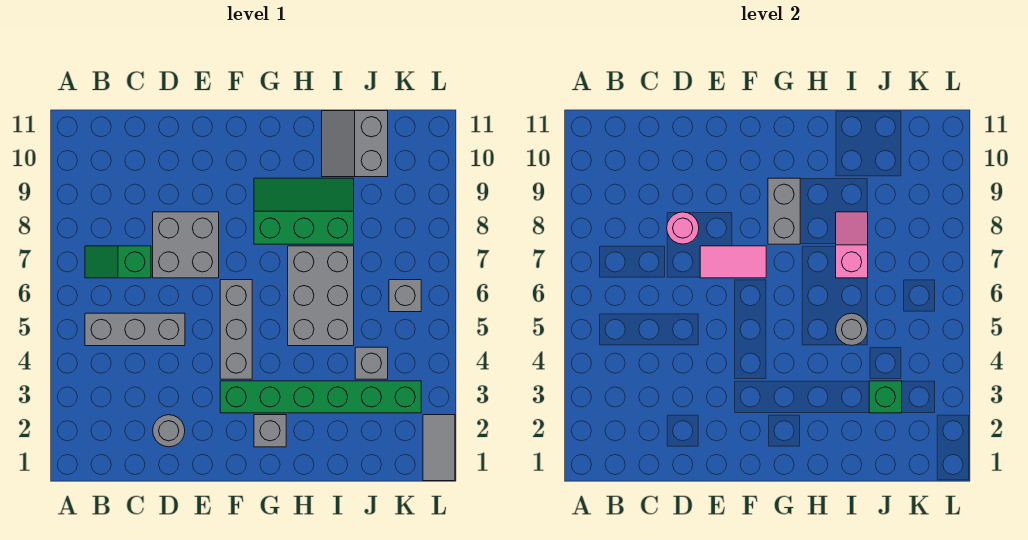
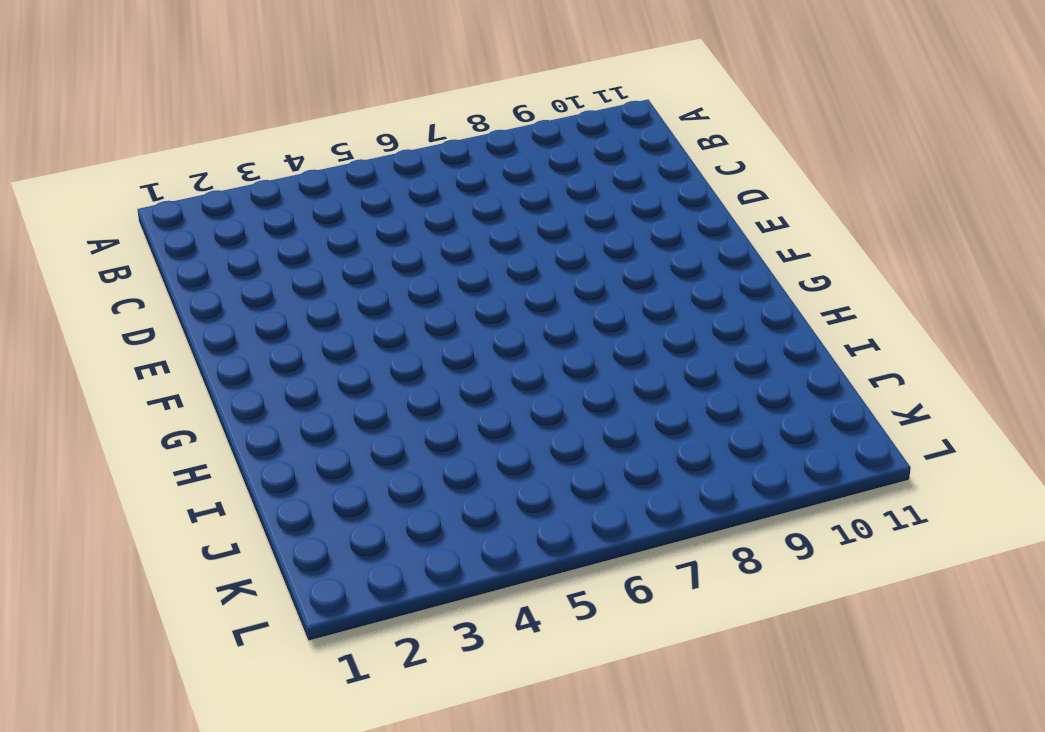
none -> grey 1x3 brick [85,313,185,346]
none -> green 1x2 slope [85,246,151,278]
none -> grey 1x1 round brick [153,415,185,447]

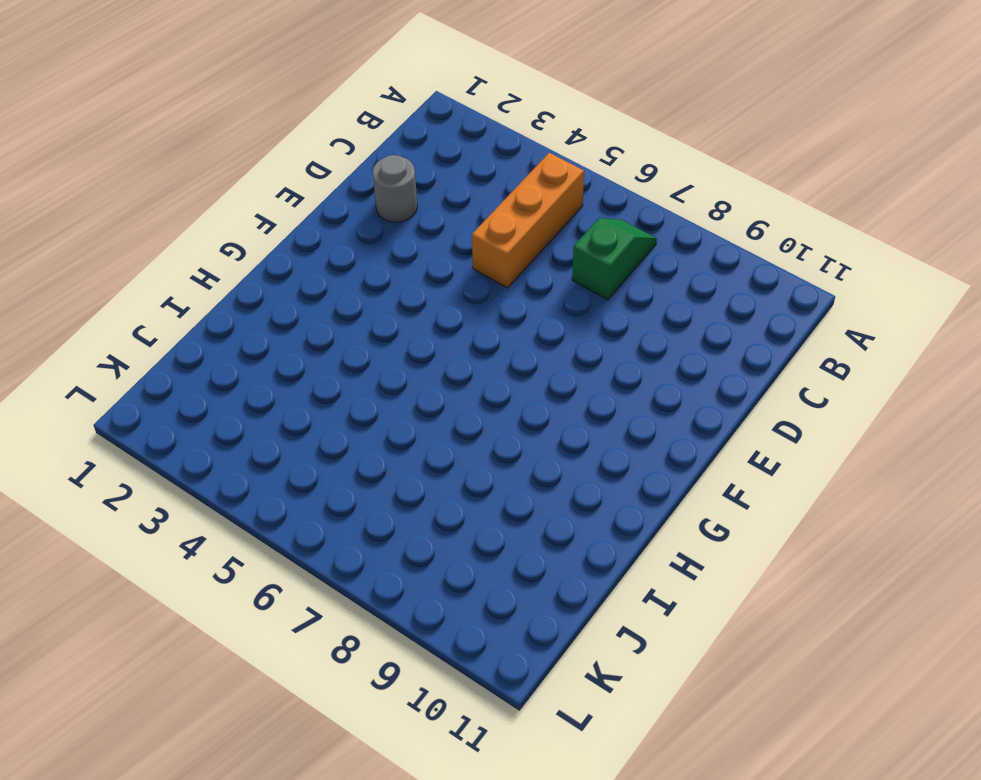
orange 1x3 brick [472,153,584,288] -> grey 1x3 brick [85,313,185,346]
none -> grey 2x2 brick [153,212,219,278]
none -> green 1x6 brick [220,381,421,413]
none -> grey 1x3 brick [220,280,252,379]

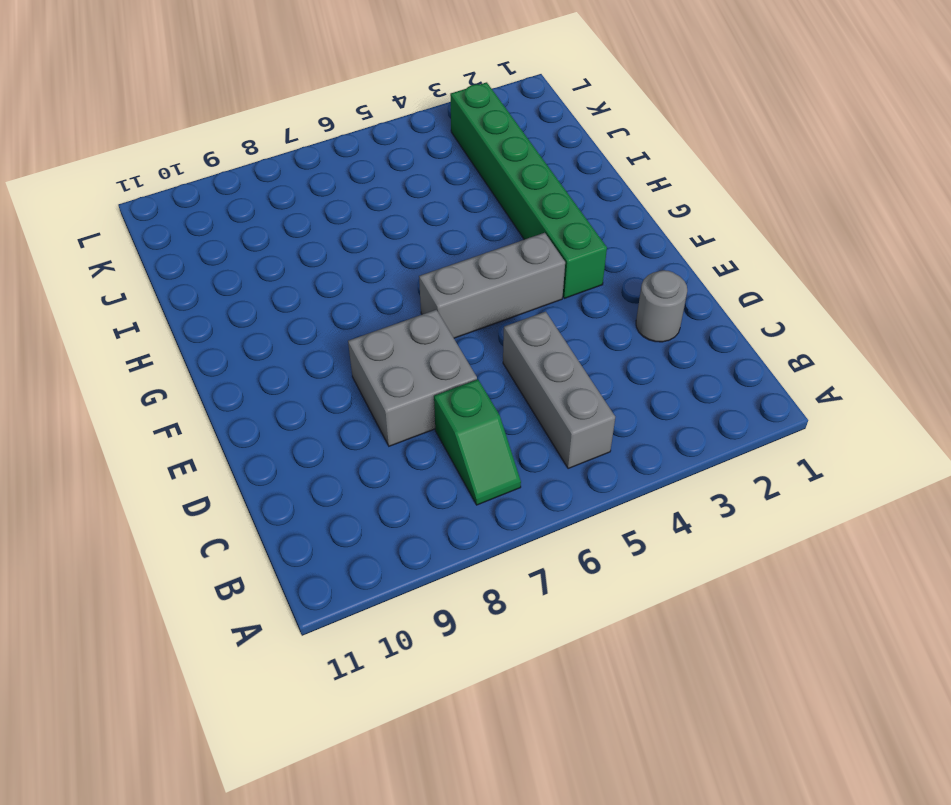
none -> grey 1x1 brick [254,415,286,447]
none -> green 2x3 slope [254,178,354,244]
none -> grey 2x3 brick [288,246,354,346]

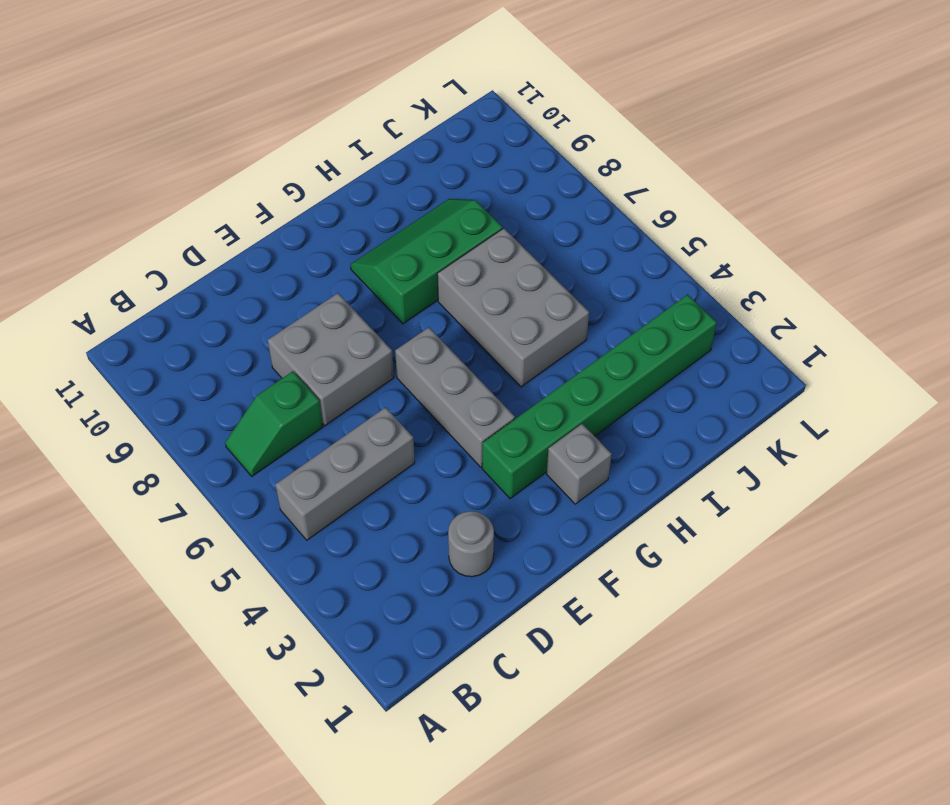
none -> grey 2x2 slope [322,111,388,177]
none -> grey 1x1 brick [355,347,388,379]
none -> grey 1x1 brick [389,280,421,312]

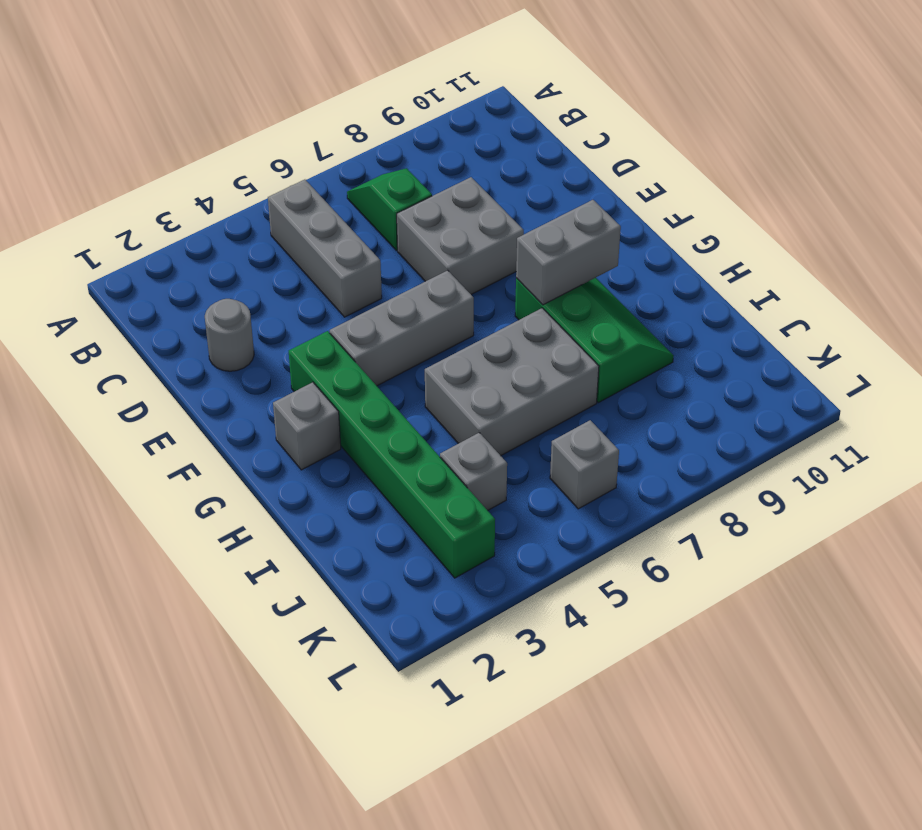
none -> grey 2x2 slope [322,111,388,177]
none -> grey 1x2 tile [423,415,455,481]
none -> pink 1x1 round brick [667,212,699,244]

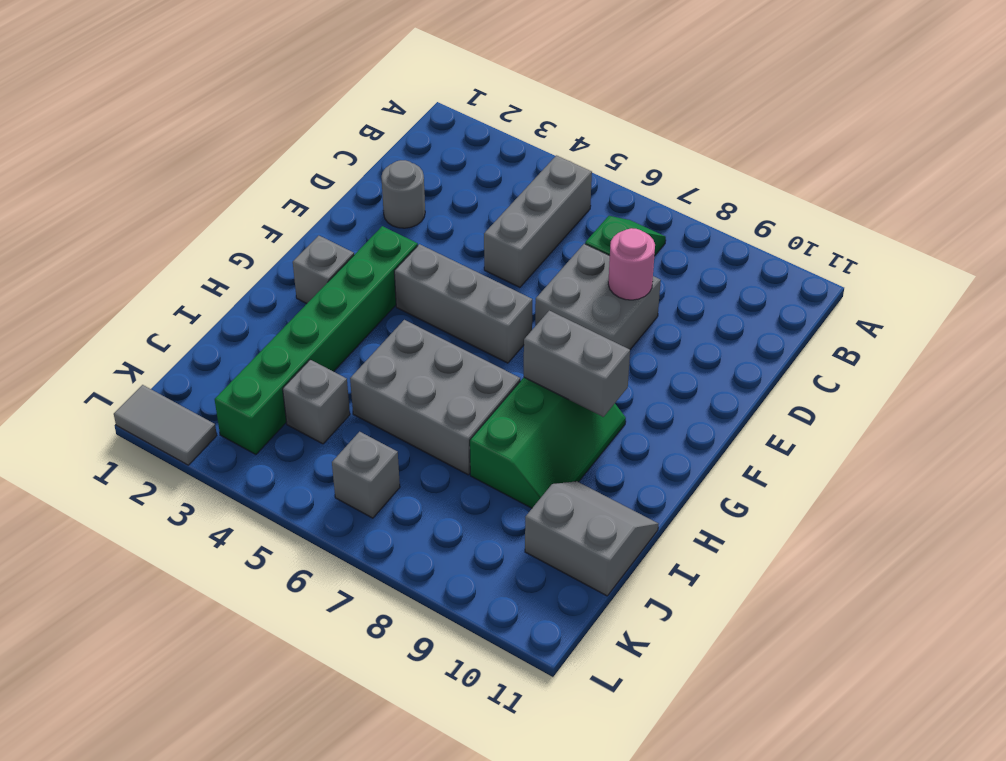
none -> pink 1x2 tile [700,246,766,278]
none -> grey 1x1 round brick [836,313,868,346]
none -> pink 1x2 slope [836,212,868,278]

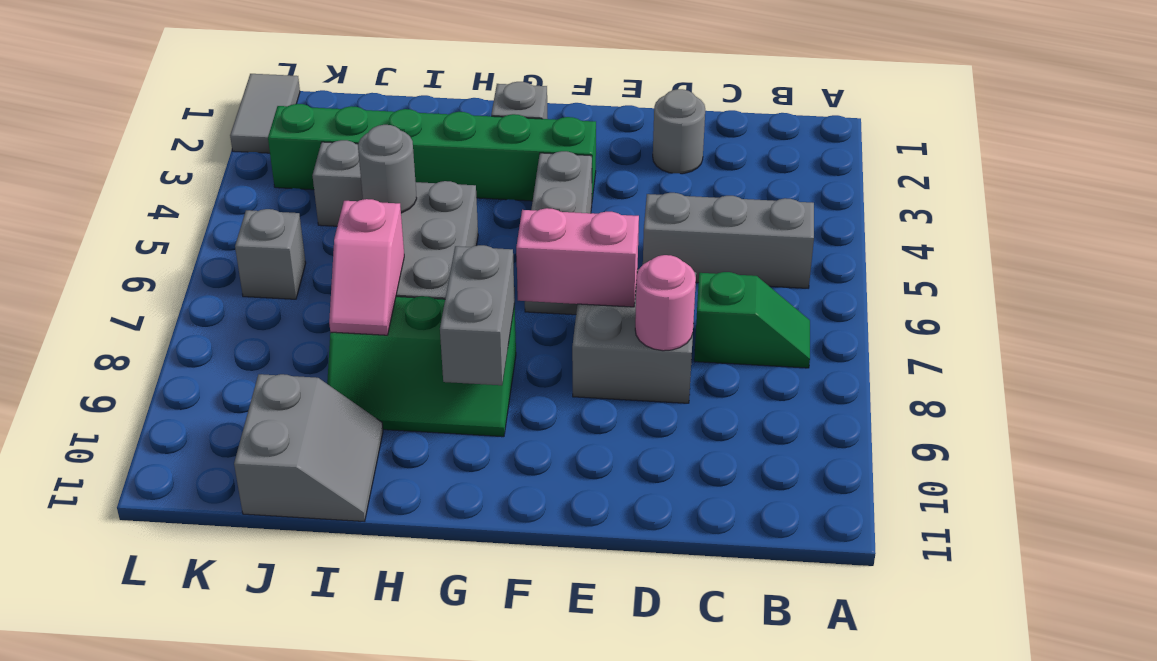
pink 1x2 brick [516,208,639,307] -> pink 1x2 tile [700,246,766,278]
none -> green 1x1 brick [869,381,902,413]

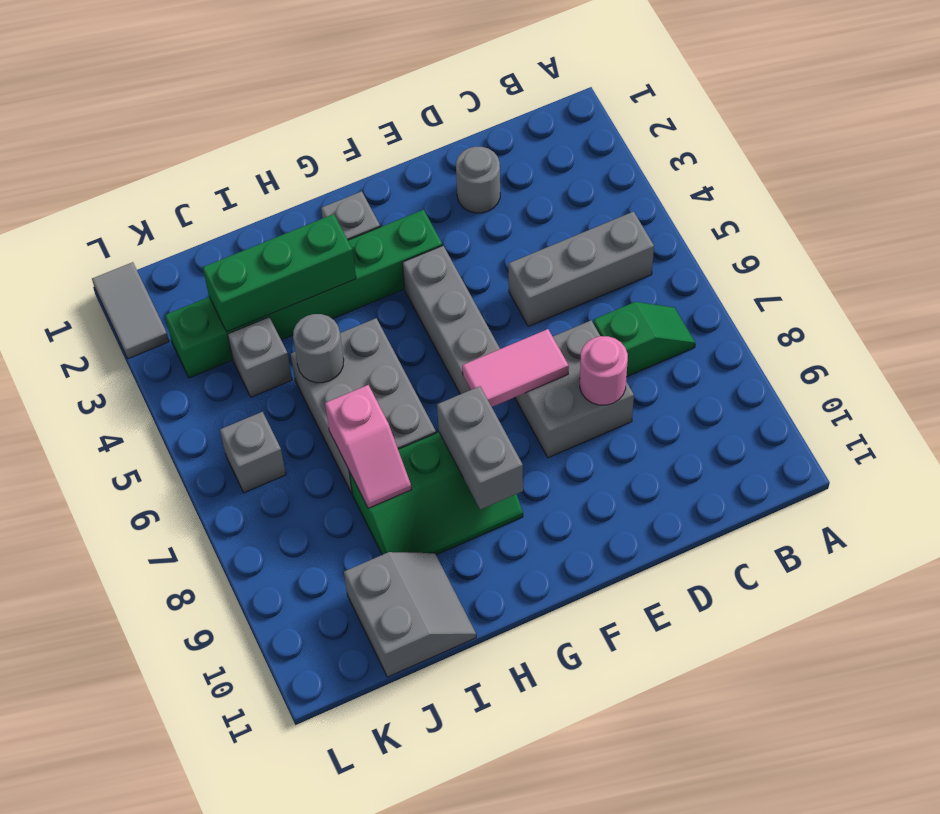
green 1x3 brick [203,214,356,332] -> green 1x1 brick [869,381,902,413]

